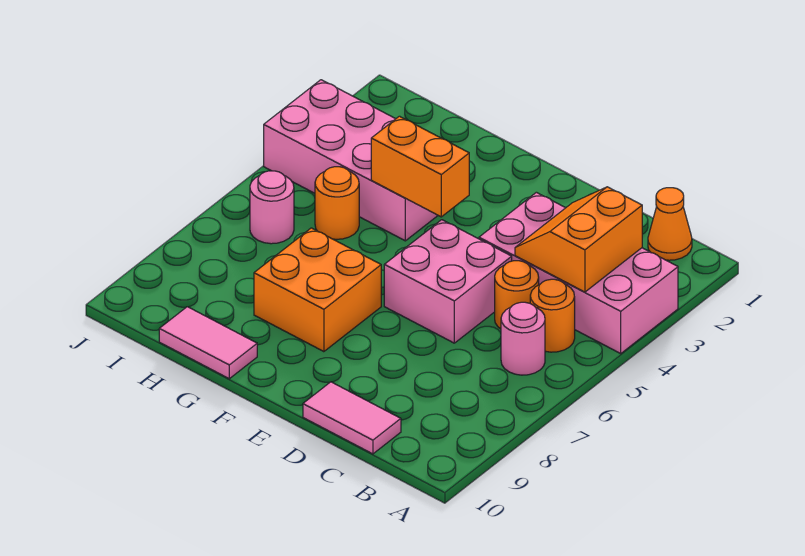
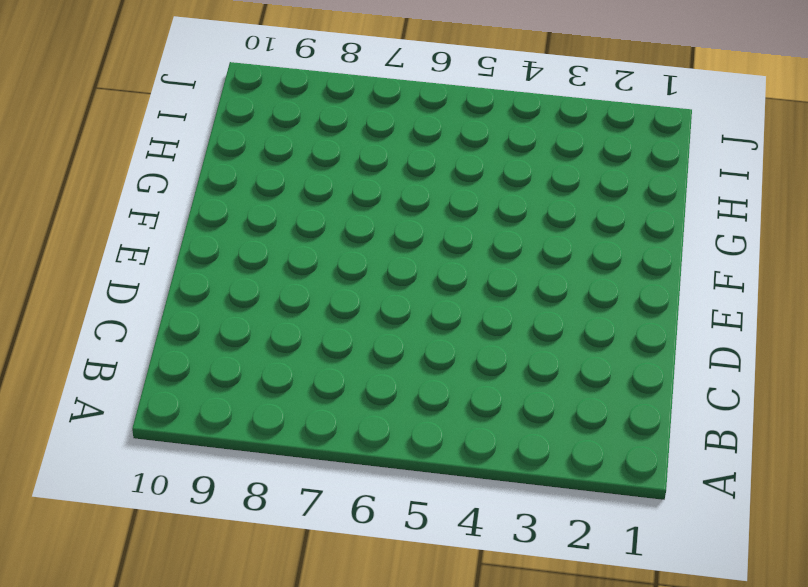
none -> pink 2x4 brick [479,192,678,353]
none -> orange 1x1 cone [648,188,692,260]
none -> orange 1x1 round brick [530,279,575,352]

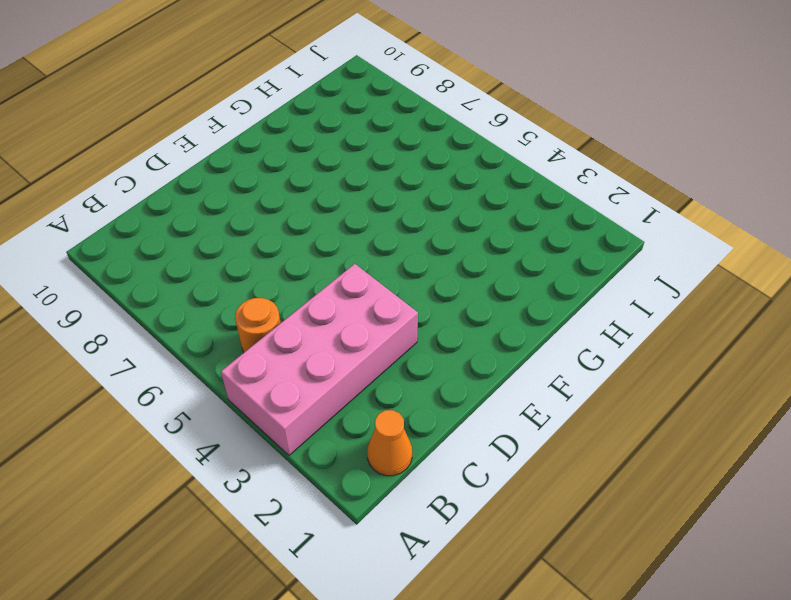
none -> pink 1x1 round brick [501,302,545,375]
none -> orange 1x1 round brick [495,261,539,329]
none -> pink 1x2 tile [303,382,401,454]

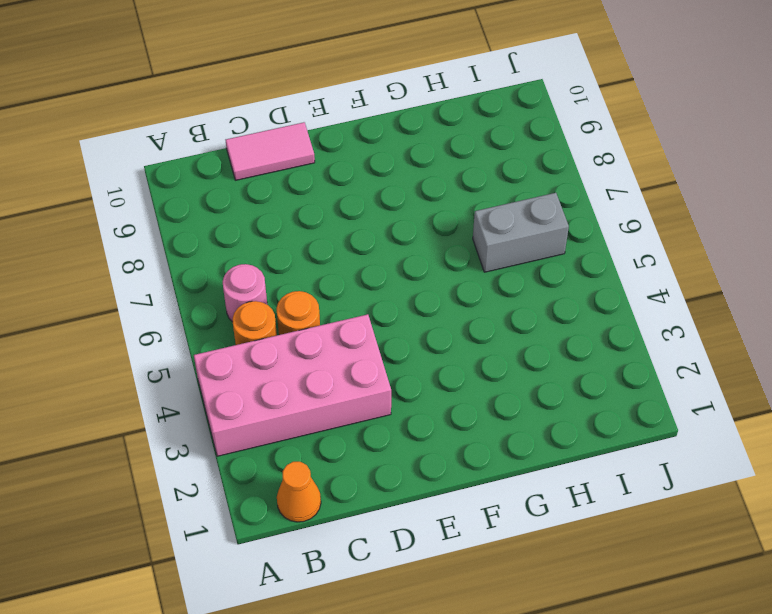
grey 1x2 brick [473,193,569,272] -> pink 1x1 round brick [250,171,294,244]
none -> pink 2x2 brick [384,220,512,343]
none -> orange 2x2 brick [254,228,381,352]
none -> pink 2x4 brick [264,80,438,241]

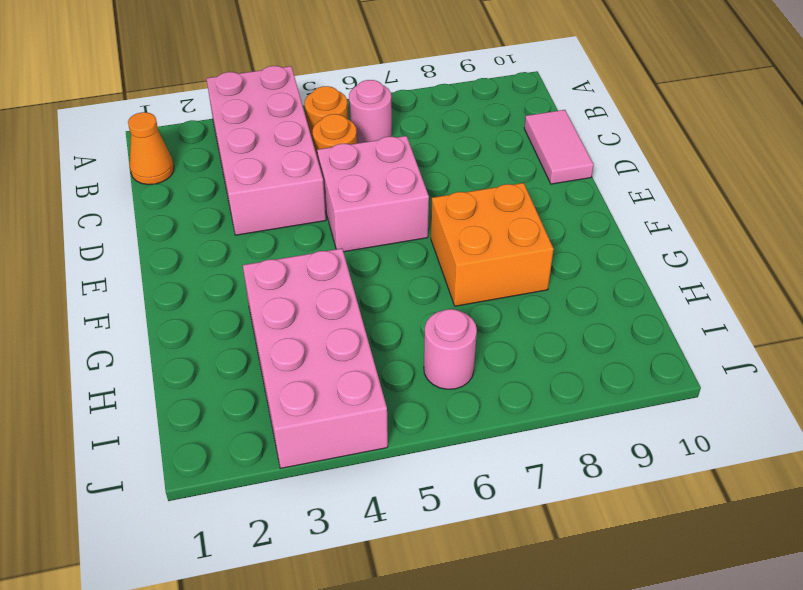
none -> pink 1x2 tile [159,307,257,379]
none -> orange 1x1 round brick [315,167,359,239]
none -> orange 2x2 slope [515,187,642,292]

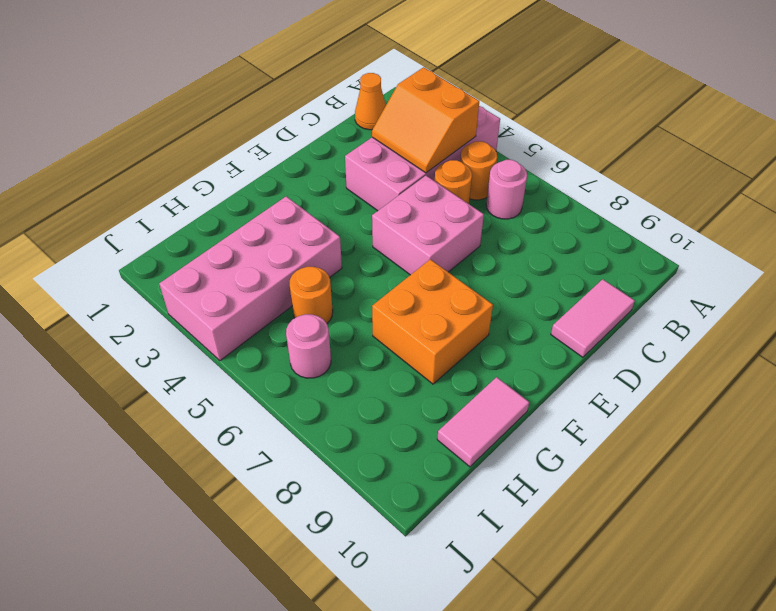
none -> orange 1x2 brick [371,116,469,217]

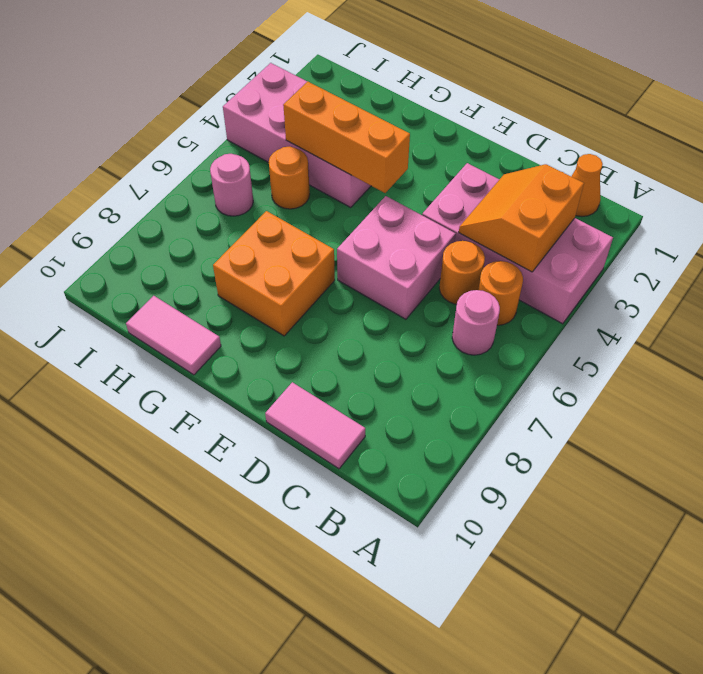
orange 1x3 brick [283,82,410,193] -> orange 1x2 brick [371,116,469,217]

